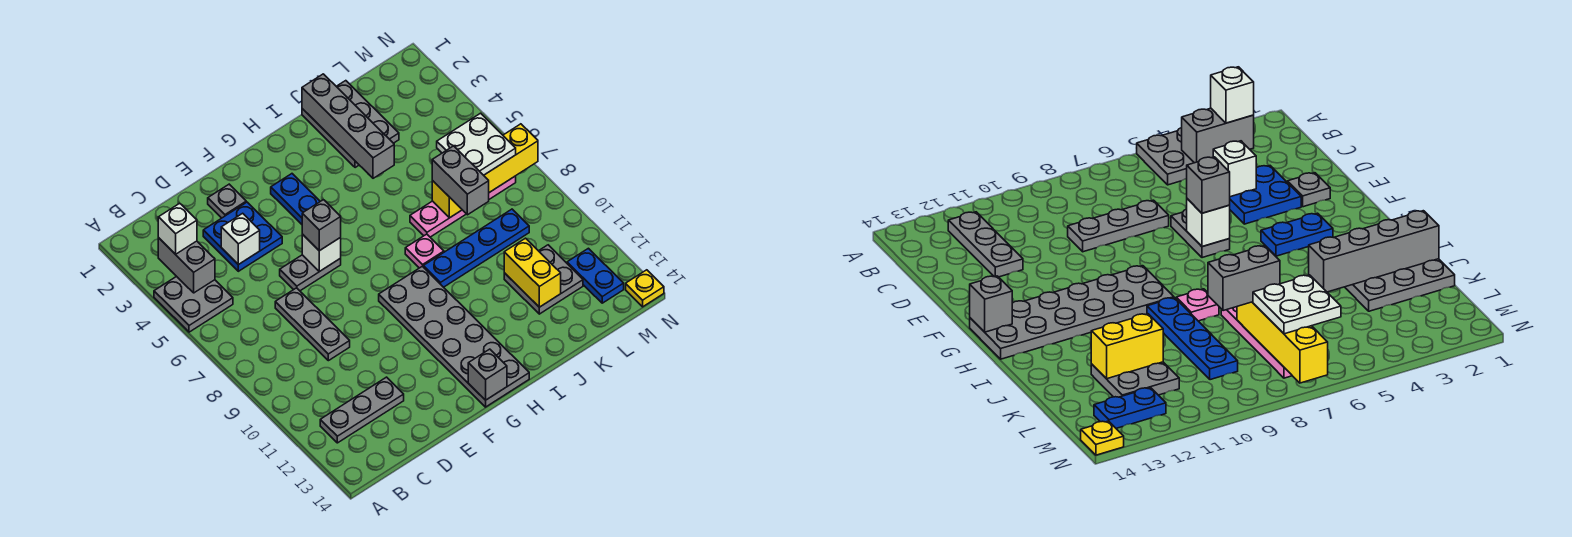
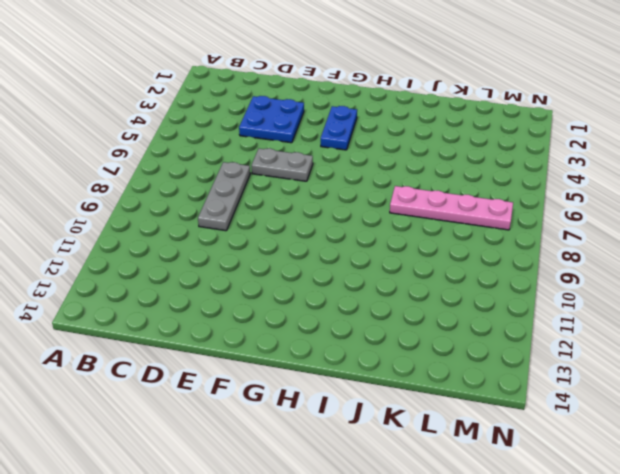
none -> grey 2x2 plate [154,276,233,332]
none -> grey 1x3 plate [320,377,404,443]
none -> grey 1x1 plate [208,184,246,218]

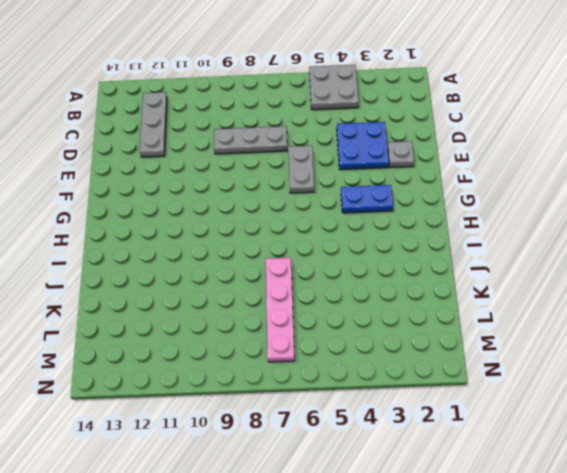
none -> grey 2x6 plate [379,266,529,407]
none -> pink 1x1 plate [405,234,444,268]
none -> blue 1x4 plate [423,209,529,287]

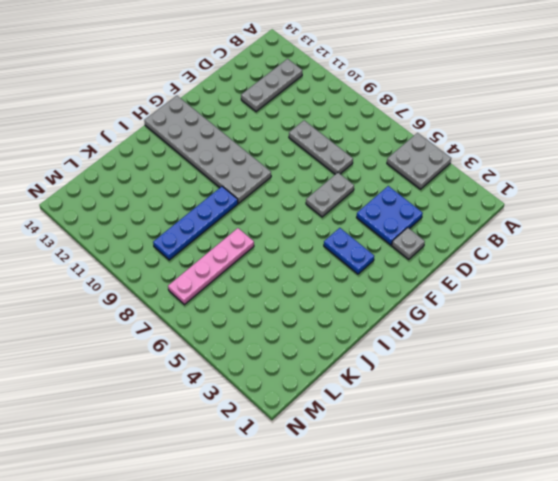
none -> pink 1x1 plate [405,234,444,268]
none -> grey 2x3 plate [302,81,399,168]
none -> grey 2x2 plate [504,245,583,314]

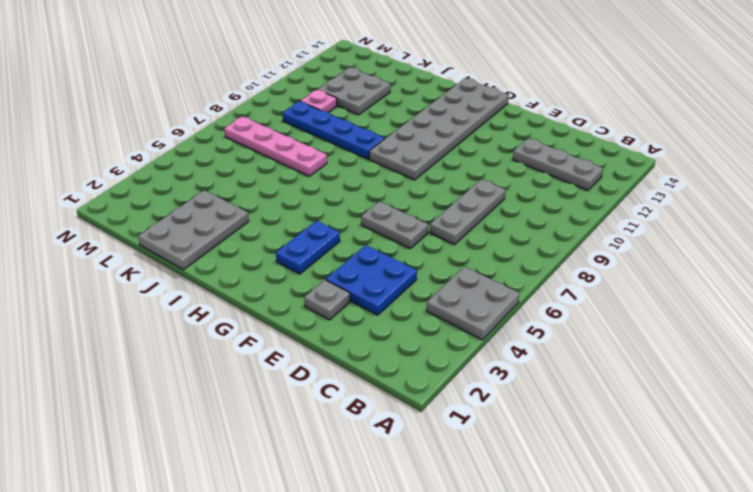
pink 1x1 plate [300,90,337,113] -> pink 1x1 plate moved to [405,234,444,268]
none -> blue 1x2 plate [567,248,624,303]
none -> yellow 1x1 plate [626,270,664,307]
none -> grey 1x2 brick [158,238,215,293]

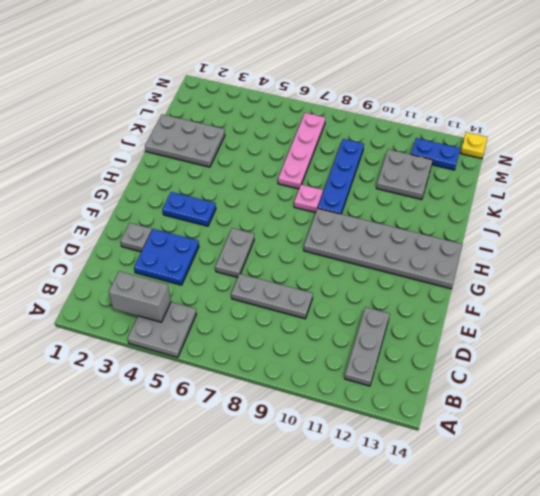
none -> white 1x1 brick [221,213,260,265]
none -> white 1x1 brick [302,234,341,272]
none -> grey 1x1 brick [468,349,507,400]

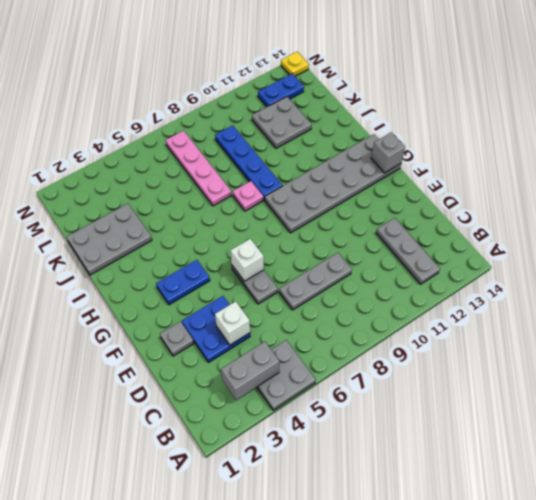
none -> grey 1x4 brick [302,74,394,178]
none -> yellow 1x4 brick [432,124,538,218]
none -> yellow 1x2 brick [504,238,561,307]

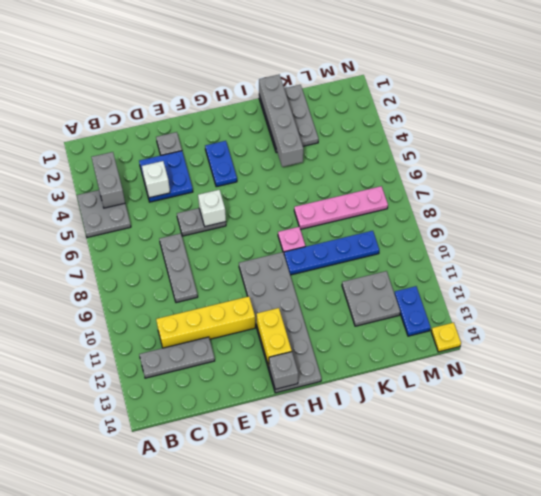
yellow 1x4 brick [156,296,255,348] -> yellow 1x4 brick moved to [432,124,538,218]
yellow 1x2 brick [257,308,292,366] -> yellow 1x2 brick moved to [504,238,561,307]
none -> white 1x1 brick [158,203,197,254]
none -> grey 1x1 brick [302,200,341,251]
none -> grey 1x2 brick [432,146,489,215]

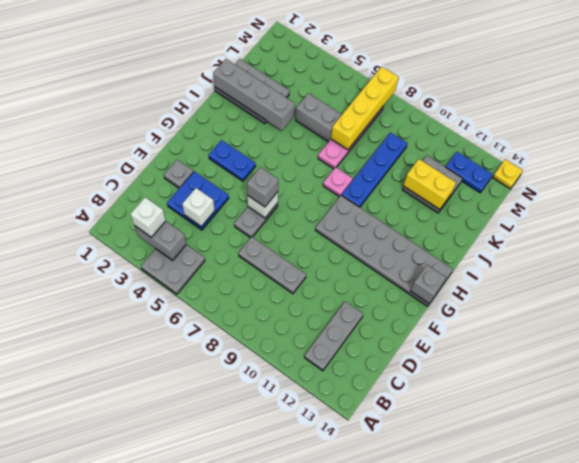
grey 1x2 brick [296,93,342,142] -> grey 1x2 brick moved to [432,146,489,215]
none -> white 2x2 plate [437,113,516,175]

